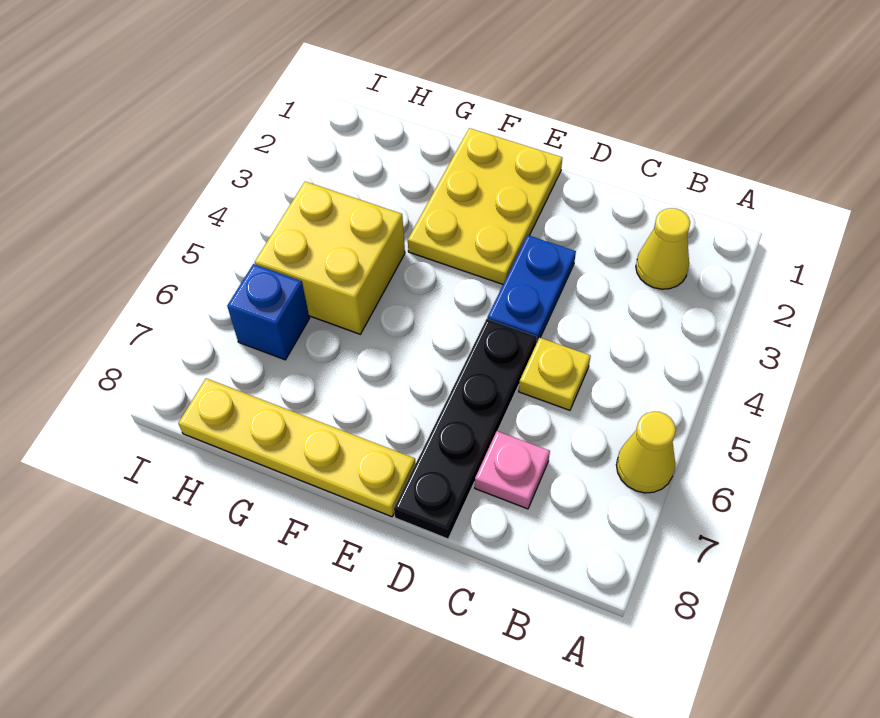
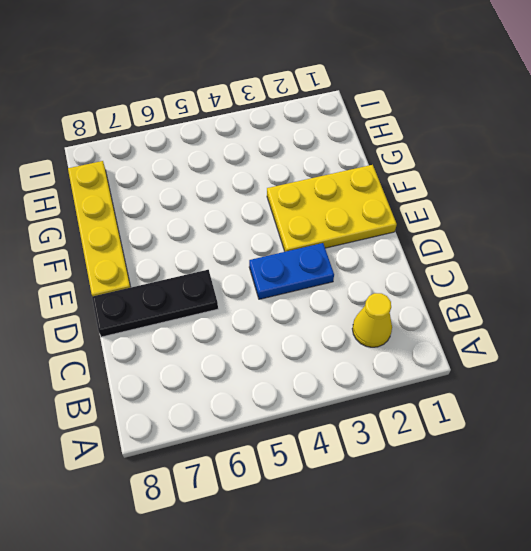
black 1x3 plate [92,270,218,337] -> black 1x4 plate [394,319,537,539]
none -> yellow 1x1 cone [616,412,676,493]
none -> yellow 1x1 plate [519,338,591,410]

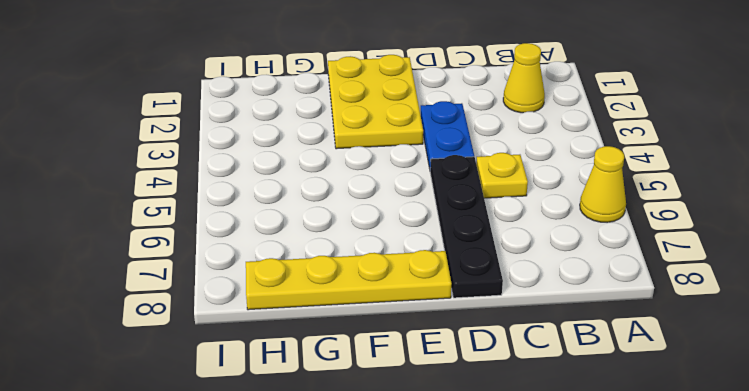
none -> pink 1x1 plate [475,431,550,509]
none -> yellow 2x2 brick [255,181,405,334]

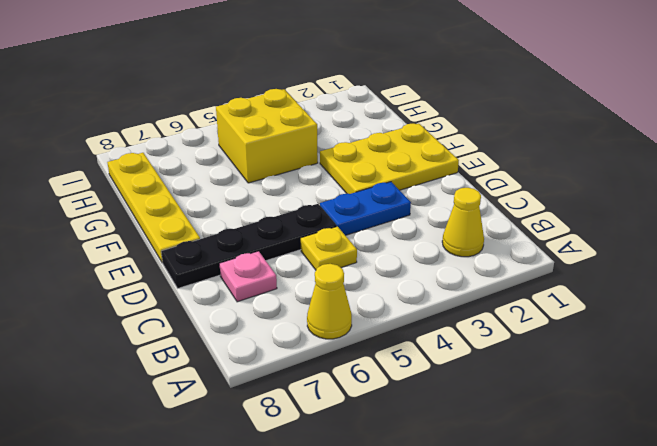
none -> blue 1x1 brick [227,264,309,360]

